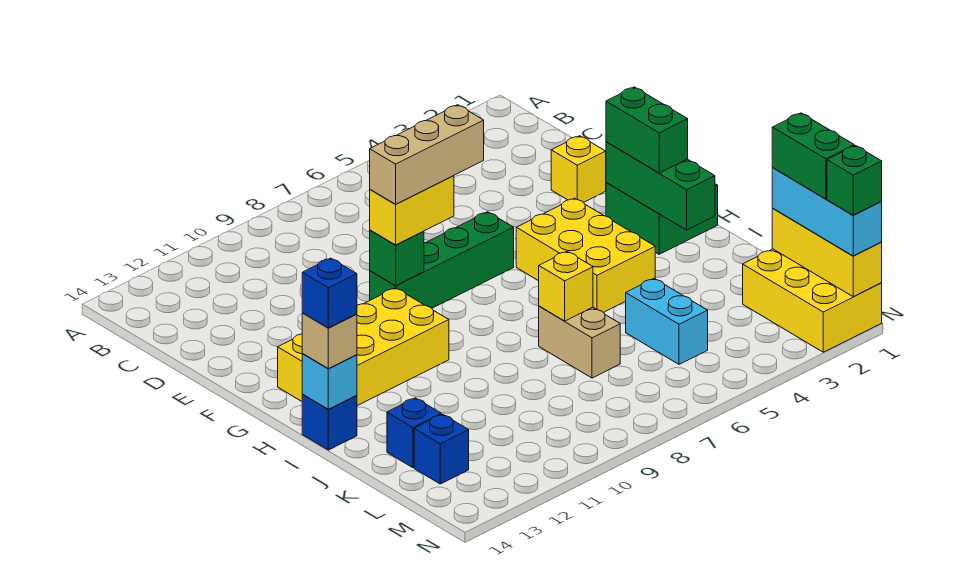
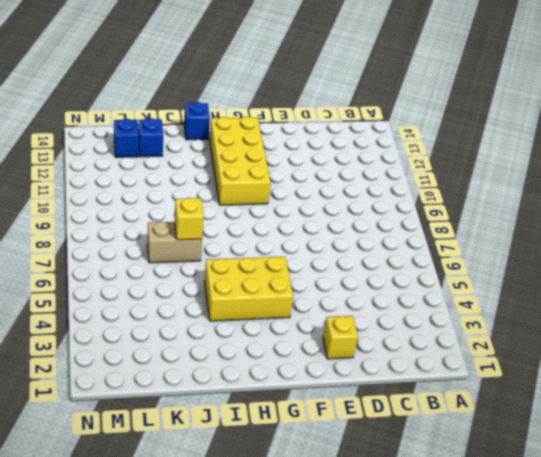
none -> green 1x4 brick [370,212,514,308]
none -> green 2x2 brick [606,183,718,254]
none -> cyan 1x2 brick [626,279,708,364]

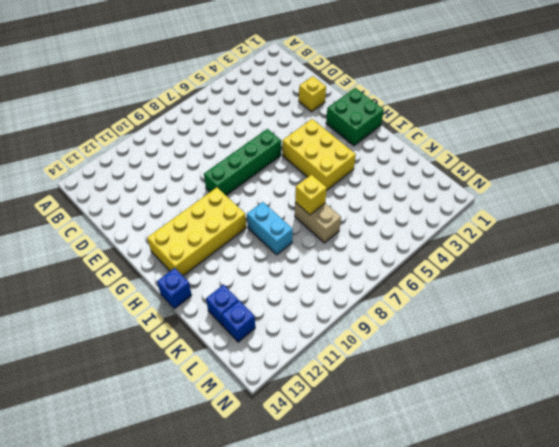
cyan 1x2 brick [247,202,293,255] -> cyan 1x2 brick moved to [626,279,708,364]
none -> yellow 2x3 brick [743,249,882,352]
none -> green 1x1 brick [370,230,424,286]
none -> green 1x3 brick [606,142,715,230]

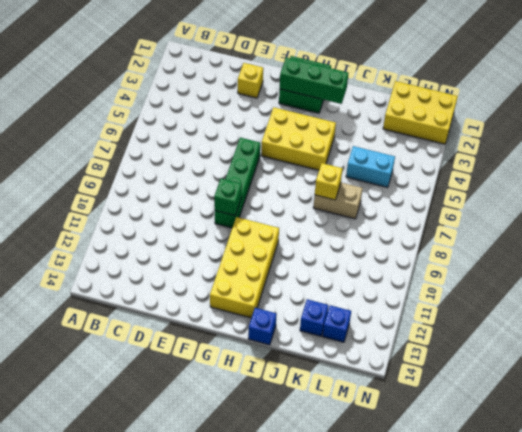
none -> cyan 1x1 brick [302,354,357,409]
none -> yellow 1x3 brick [772,209,882,297]
none -> yellow 1x2 brick [370,176,454,245]

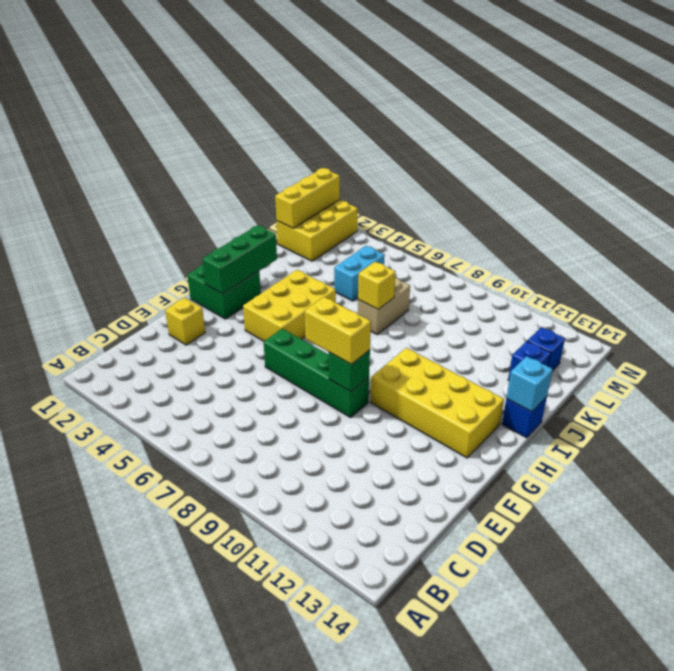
none -> green 1x2 brick [606,87,688,173]
none -> tan 1x1 brick [302,313,357,369]
none -> cyan 1x3 brick [772,168,882,256]

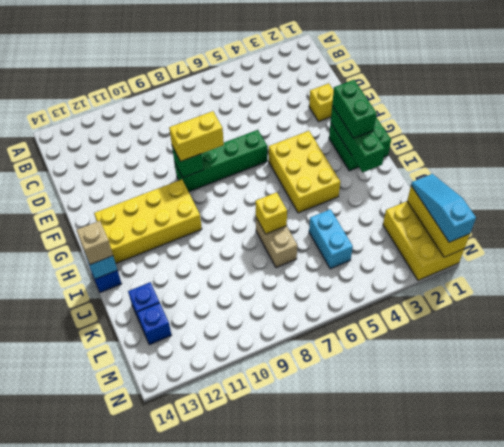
cyan 1x3 slope [411,174,476,242] -> cyan 1x3 brick [772,168,882,256]
none -> tan 1x3 brick [370,105,484,204]
none -> blue 1x1 brick [302,258,357,328]
none -> green 1x2 brick [772,113,854,199]

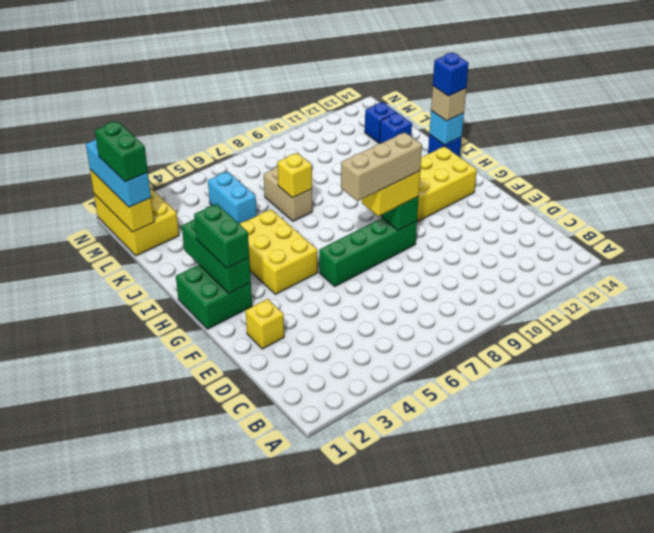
none -> green 1x1 brick [827,146,882,215]

